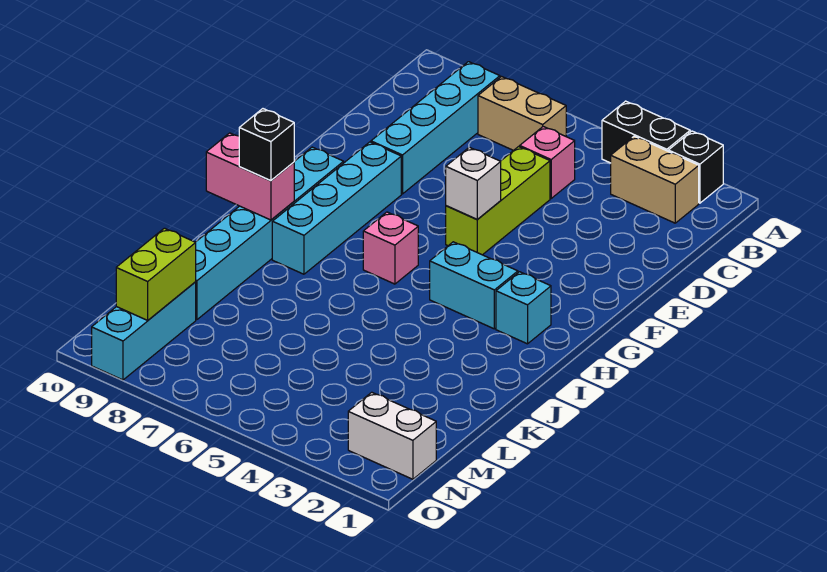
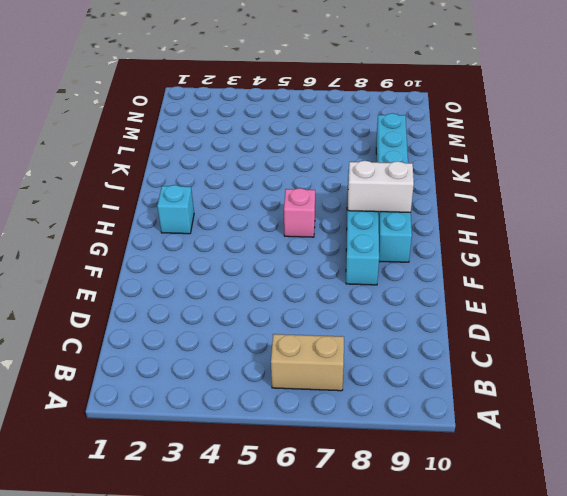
white 1x2 brick [348,161,414,212] -> white 1x2 brick moved to [348,392,436,479]
none -> black 1x1 brick [668,131,723,203]
none -> black 1x2 brick [602,101,690,163]
none -> tan 1x2 brick [611,136,699,223]

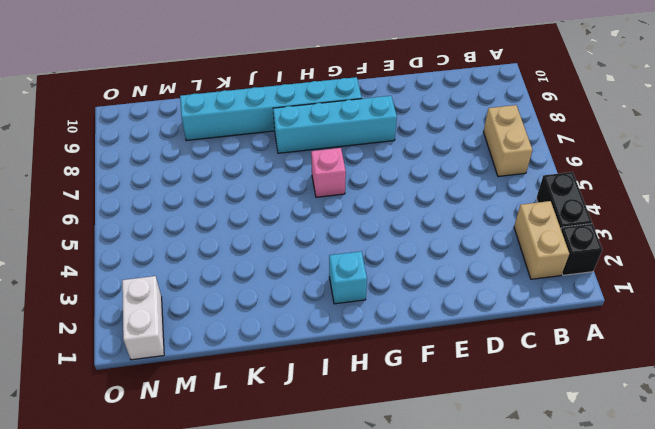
none -> cyan 1x4 brick [371,62,500,194]
none -> pink 1x1 brick [520,127,575,198]
none -> lime 1x3 brick [446,147,550,255]

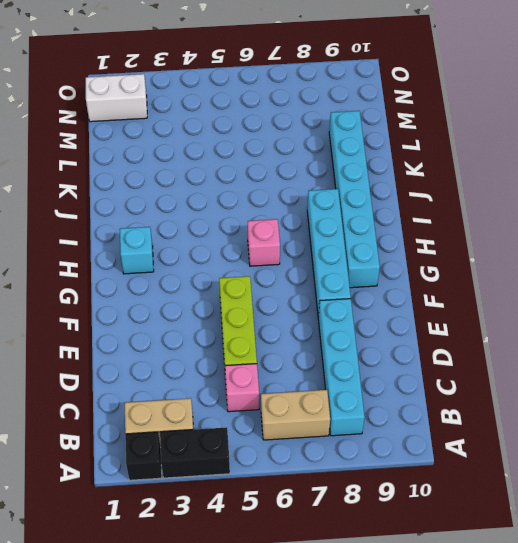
none -> cyan 1x2 brick [430,242,518,329]
none -> cyan 1x3 brick [92,282,196,380]
none -> white 1x1 brick [446,147,501,219]

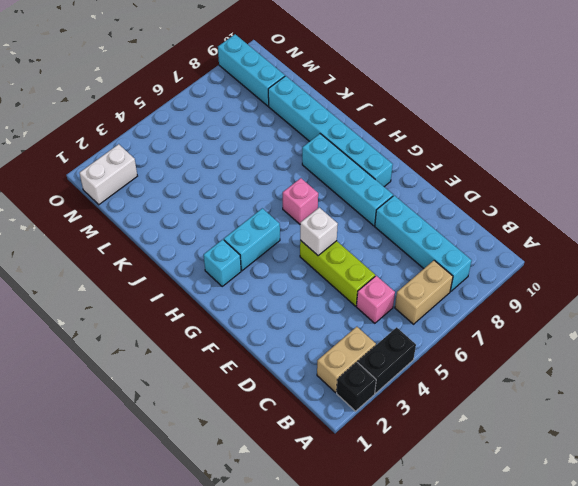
none -> pink 1x2 brick [206,133,294,220]
none -> lime 1x2 brick [116,228,196,320]
none -> black 1x1 brick [239,109,294,181]

